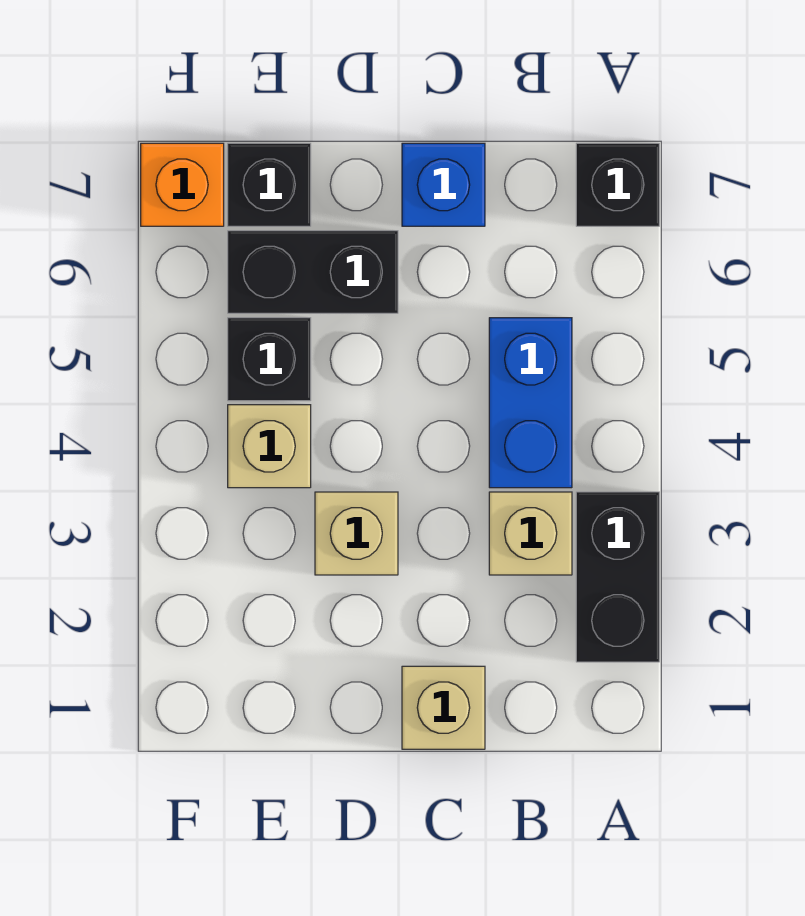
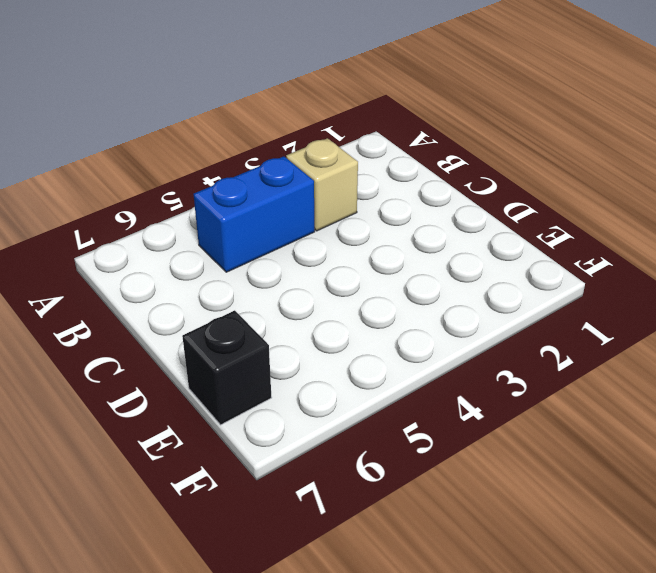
none -> black 1x2 brick [576,492,659,662]
none -> black 1x1 brick [576,143,659,226]
none -> tan 1x1 brick [402,666,485,749]

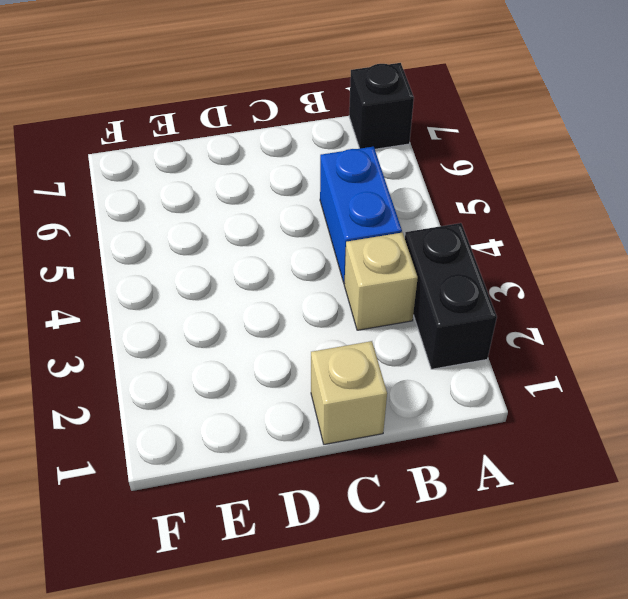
none -> blue 1x1 brick [402,143,485,226]
none -> tan 1x1 brick [315,492,398,575]
none -> black 1x2 brick [228,231,398,313]

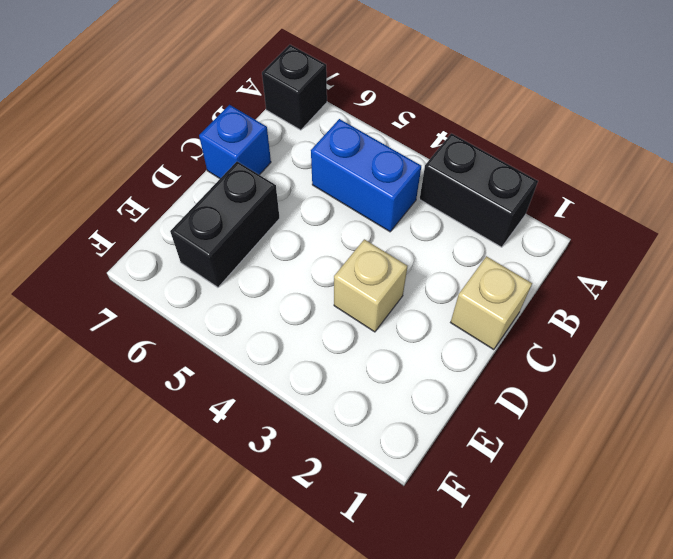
none -> tan 1x1 brick [489,492,572,575]
none -> tan 1x1 brick [228,405,311,488]
none -> black 1x1 brick [228,318,311,401]

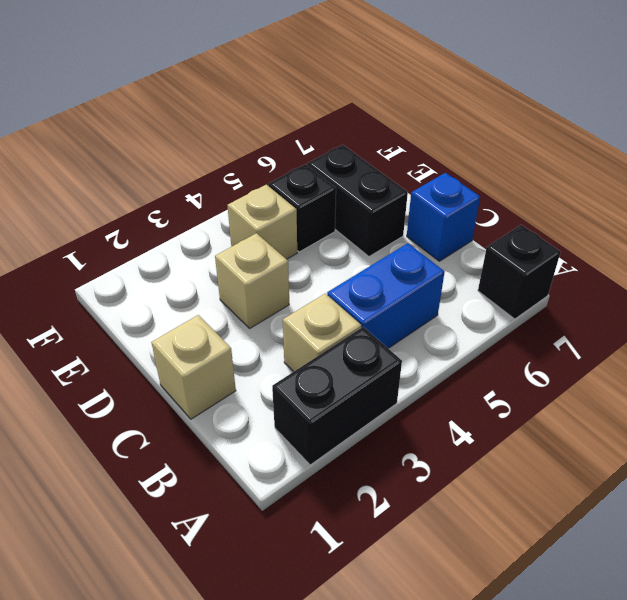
none -> black 1x1 brick [228,143,311,226]
none -> orange 1x1 brick [141,143,224,226]

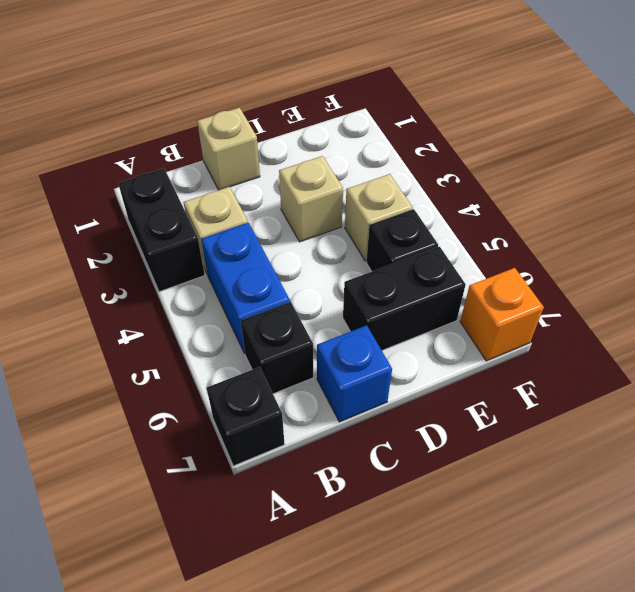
black 1x1 brick [241,302,313,394] -> black 1x1 brick moved to [228,143,311,226]

